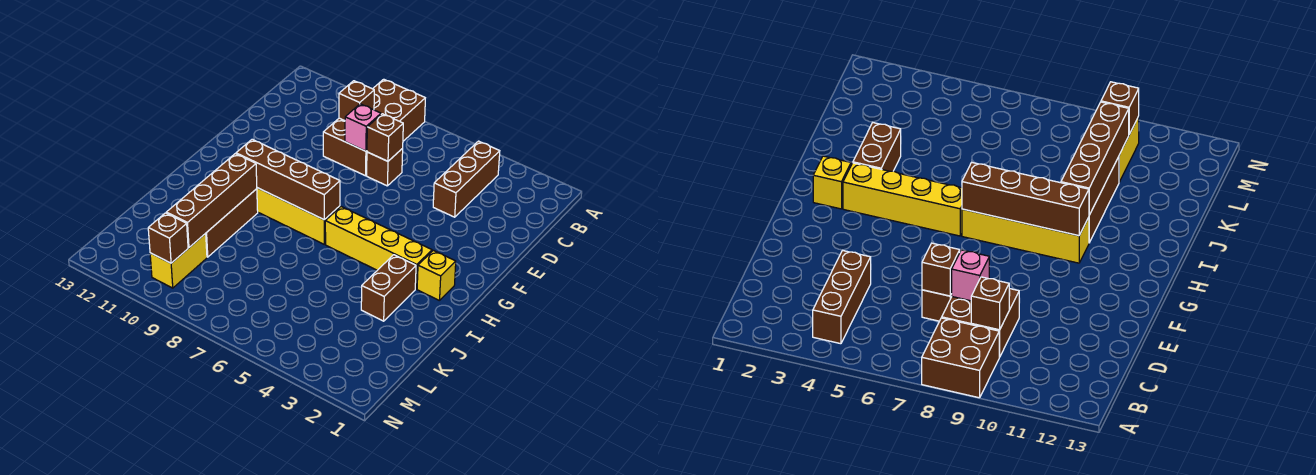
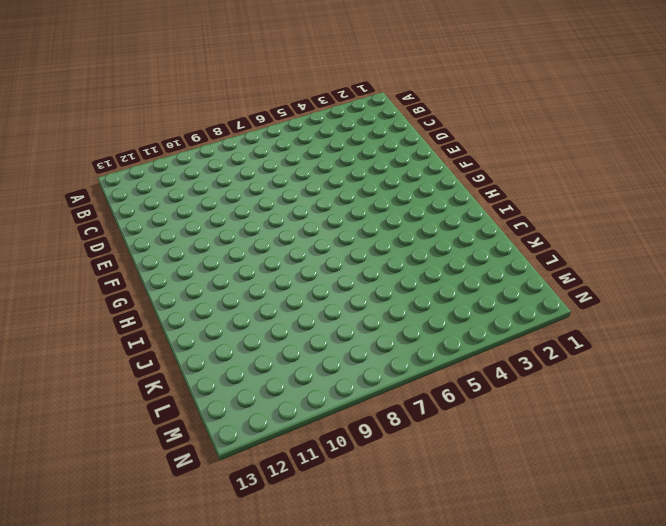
none -> brown 2x2 brick [373,79,425,141]
none -> brown 1x3 brick [433,141,500,217]
none -> brown 2x2 brick [323,118,367,176]

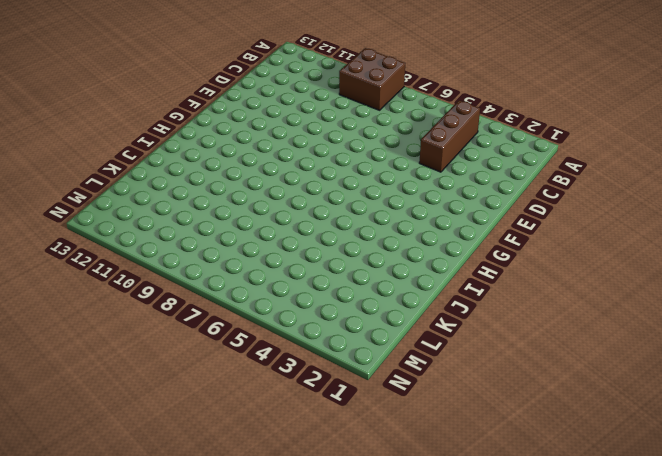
none -> brown 2x2 brick [323,118,367,176]
none -> brown 1x1 brick [367,148,403,186]
none -> yellow 1x1 brick [417,250,456,301]

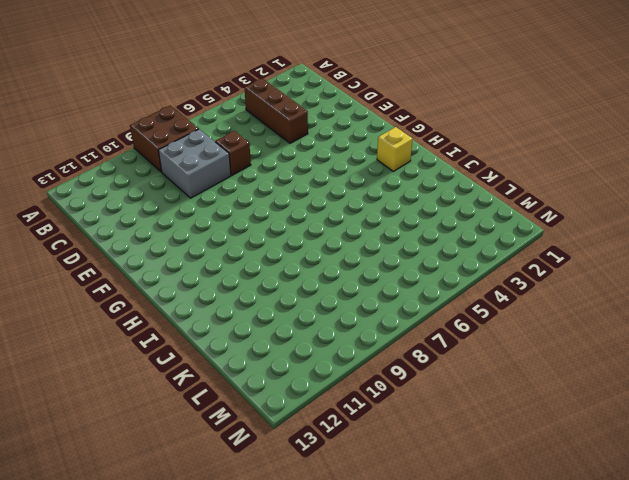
grey 2x2 brick [158,129,231,198] -> brown 2x2 brick [323,118,367,176]
none -> yellow 1x4 brick [325,207,432,289]
none -> yellow 1x4 brick [257,188,340,244]
none -> brown 1x2 brick [361,255,416,321]

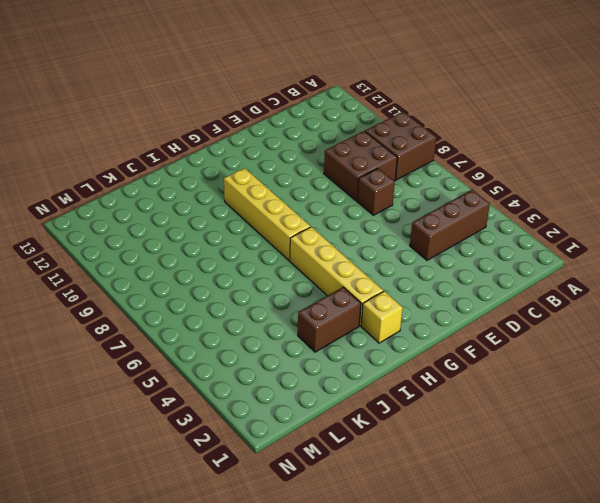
none -> brown 1x3 brick [205,189,258,257]
none -> yellow 1x2 brick [150,234,207,288]
none -> brown 1x1 brick [339,81,374,121]

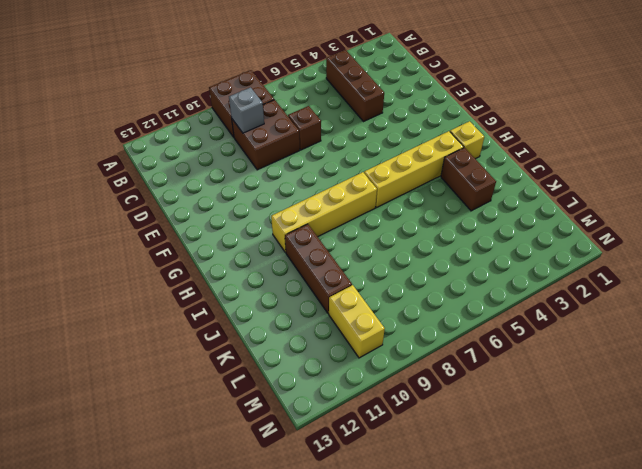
grey 1x1 brick [229,87,264,133] -> brown 1x1 brick [339,81,374,121]
none -> brown 1x1 brick [367,114,403,161]
none -> pink 1x1 brick [345,104,381,151]
none -> brown 1x4 brick [236,139,340,220]

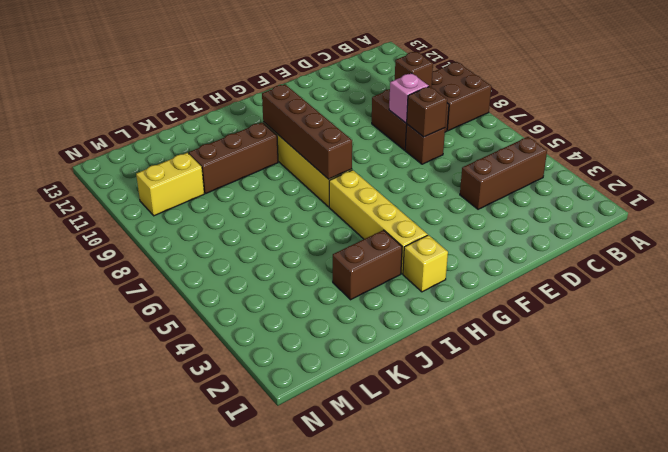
none -> brown 1x4 brick [166,154,257,248]
none -> brown 1x1 brick [148,213,188,263]

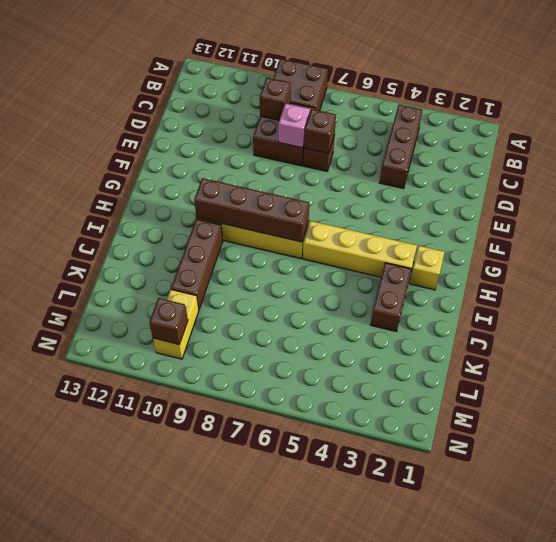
none -> brown 1x4 brick [166,154,257,248]

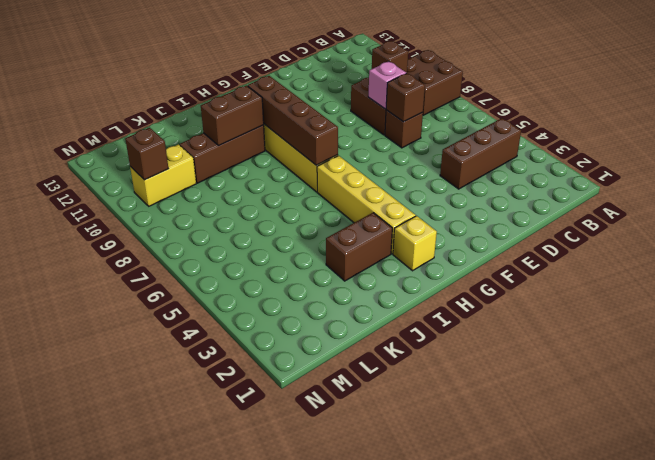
brown 1x2 brick [201,85,264,146] -> brown 1x4 brick [166,154,257,248]

